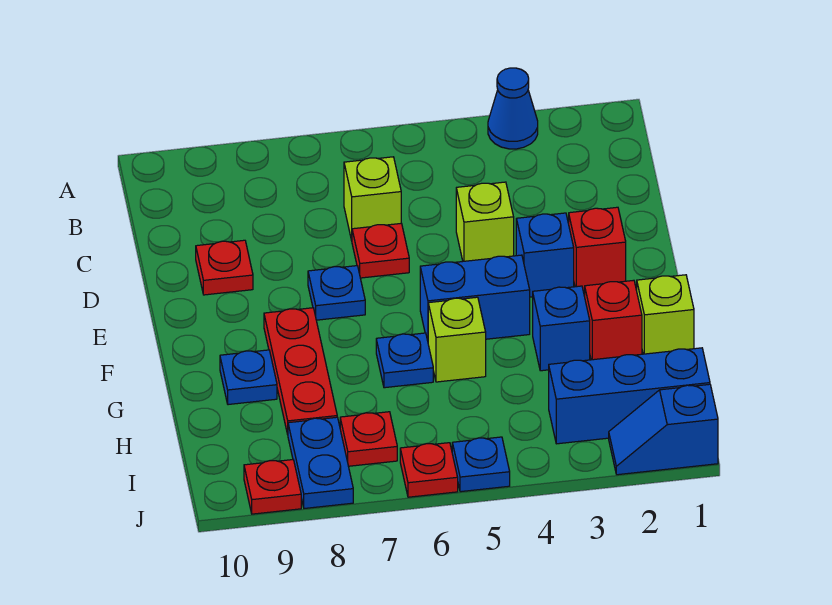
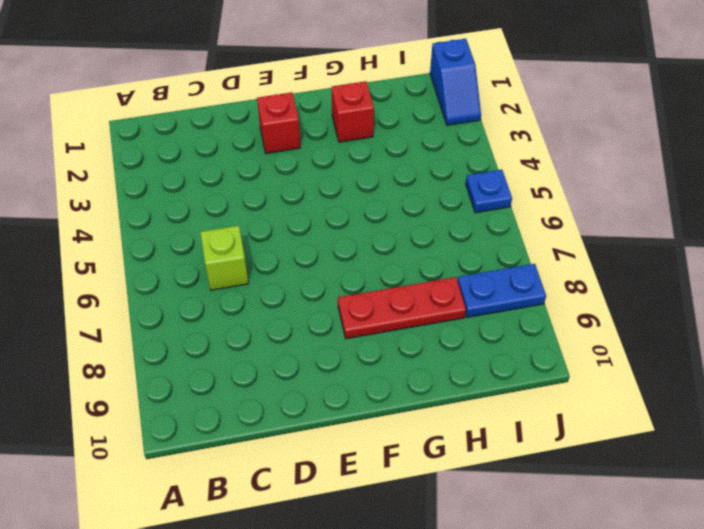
none -> blue 1x1 cone [488,68,538,149]
none -> lime 1x1 brick [456,182,514,261]
none -> red 1x1 plate [352,223,409,278]

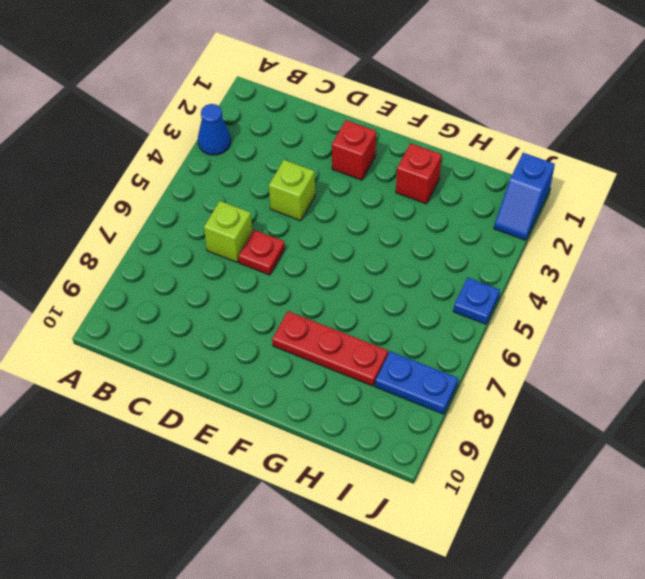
none -> red 1x1 plate [196,240,253,295]
none -> blue 1x1 brick [516,213,574,297]
none -> blue 1x1 plate [308,266,365,320]

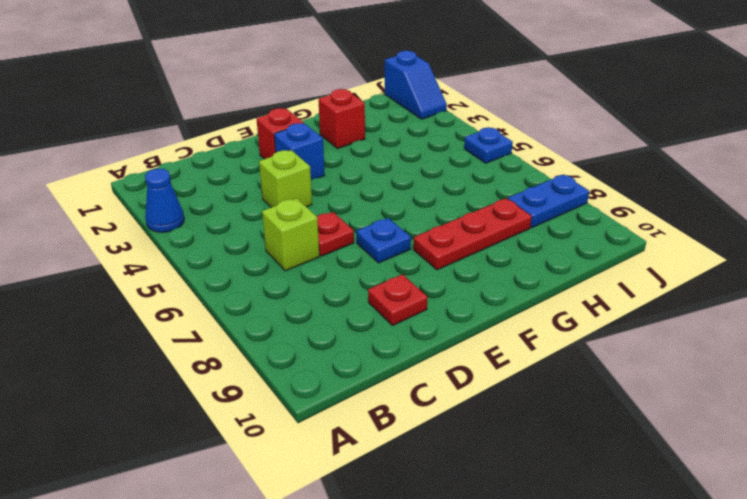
none -> blue 1x2 brick [420,255,530,341]
none -> lime 1x1 brick [637,275,694,354]
none -> blue 1x1 brick [533,286,590,371]

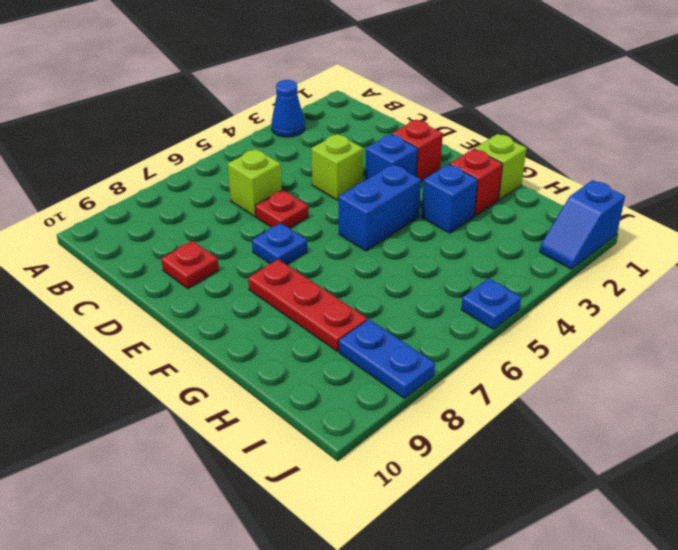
none -> lime 1x1 brick [428,297,486,382]
none -> blue 1x1 plate [376,333,433,388]
none -> blue 1x1 plate [220,350,277,405]

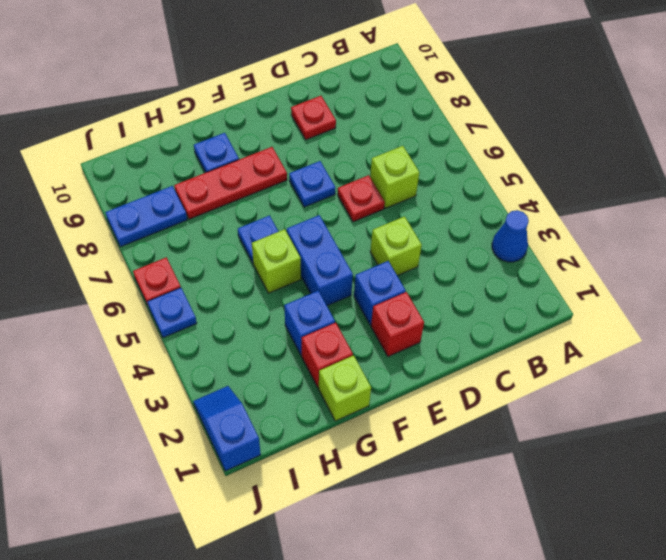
none -> blue 1x3 brick [549,348,710,444]
none -> red 1x1 plate [340,412,397,466]
none -> red 1x1 plate [244,460,301,514]

